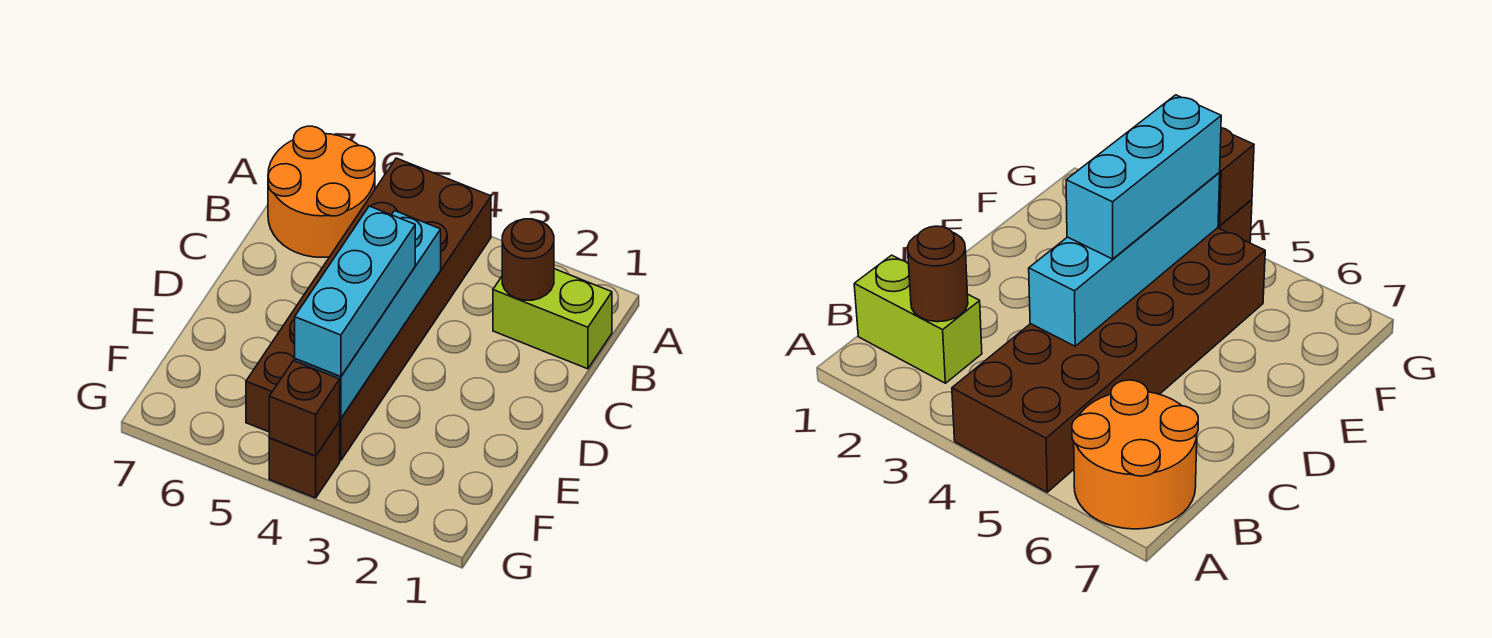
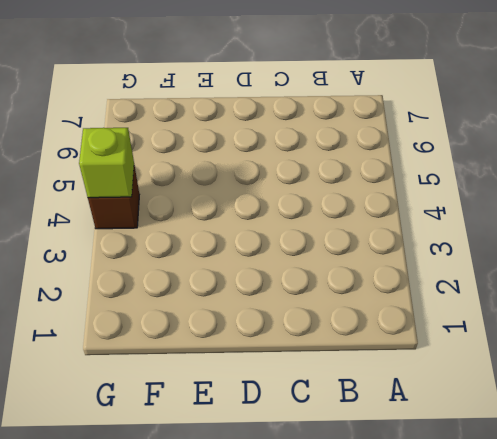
lime 1x1 brick [79,128,134,198] -> brown 1x1 brick [269,361,340,456]
none -> brown 2x6 brick [246,158,491,461]
none -> orange 2x2 round brick [268,126,375,257]

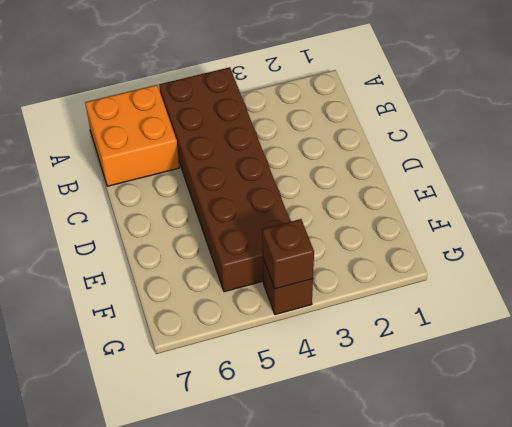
orange 2x2 brick [85,85,179,186] -> orange 2x2 round brick [268,126,375,257]
none -> lime 1x2 brick [493,269,612,369]
none -> brown 1x1 round brick [502,219,554,300]

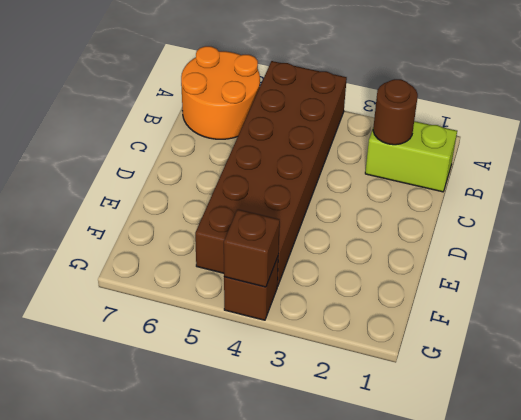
none -> cyan 1x4 brick [295,211,441,419]
none -> cyan 1x3 brick [295,206,415,377]

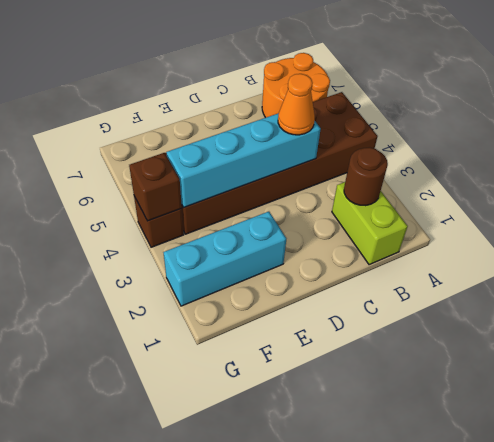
orange 1x1 cone [278,74,315,135] -> none
cyan 1x3 brick [163,212,286,306] -> cyan 1x3 brick moved to [295,206,415,377]

